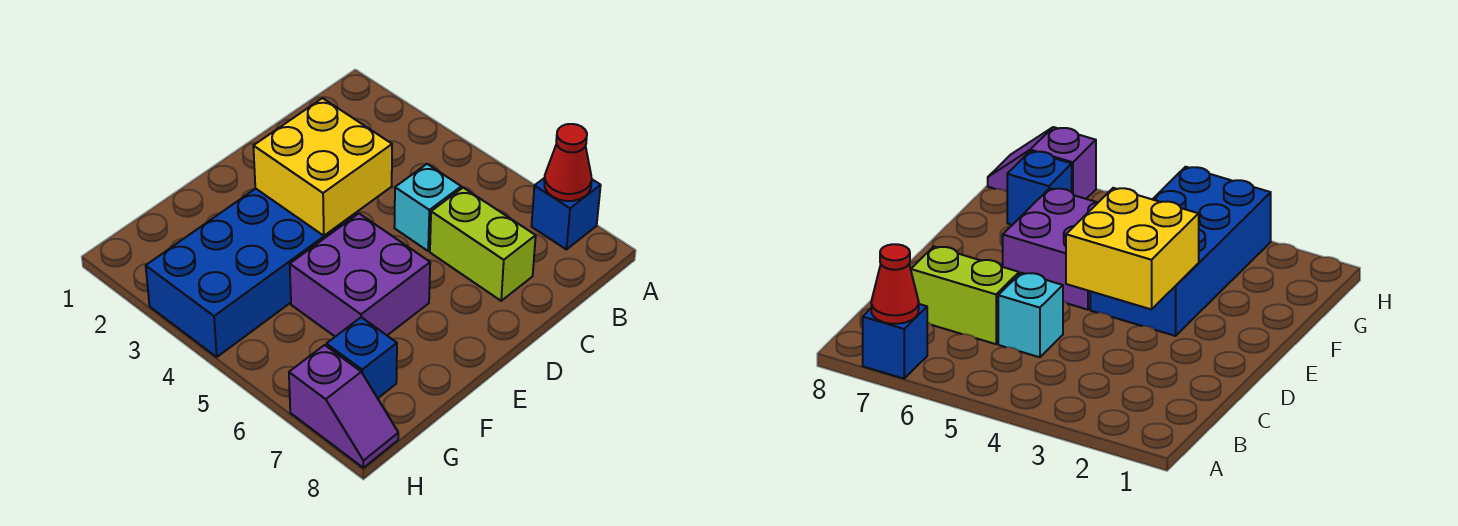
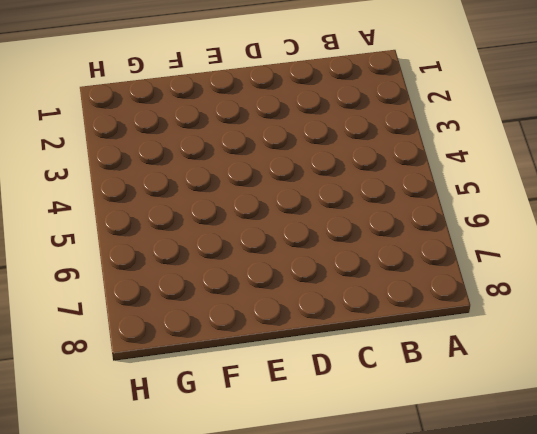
none -> blue 1x1 brick [531,179,601,249]
none -> cyan 1x1 brick [394,164,461,251]

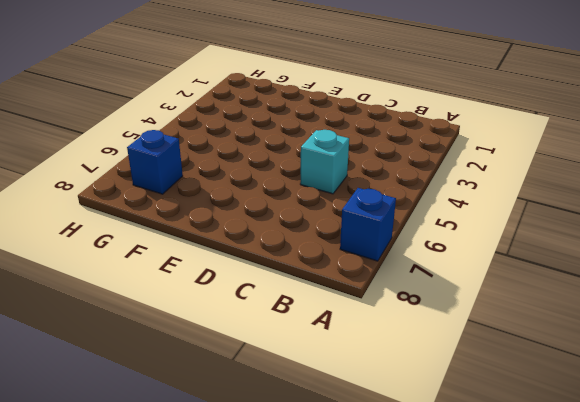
none -> lime 1x2 brick [430,188,536,301]
none -> blue 2x4 brick [146,189,357,357]

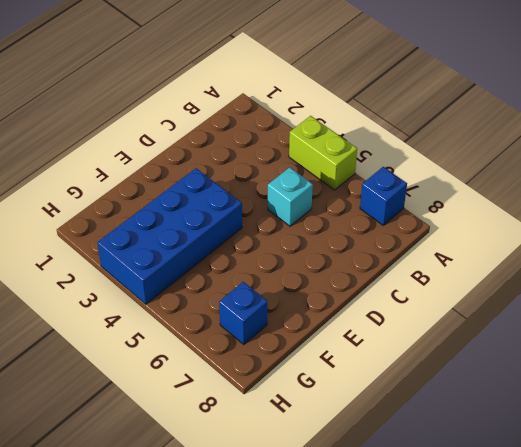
lime 1x2 brick [289,116,357,190] -> lime 1x2 brick moved to [430,188,536,301]
none -> purple 2x2 brick [290,214,430,337]
none -> purple 1x2 slope [289,345,398,468]

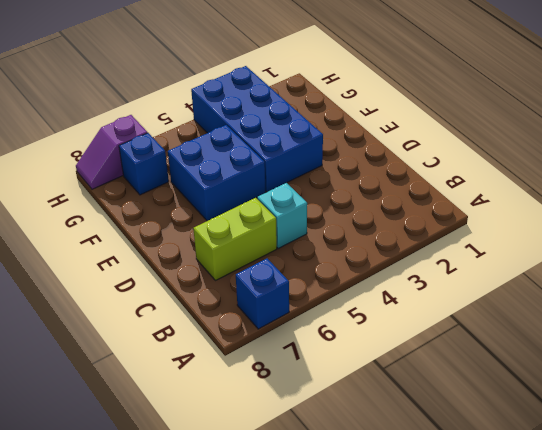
blue 2x2 brick [168,125,266,221] -> purple 2x2 brick [290,214,430,337]
none -> red 1x1 cone [544,124,592,201]
none -> yellow 2x2 brick [253,98,392,236]

